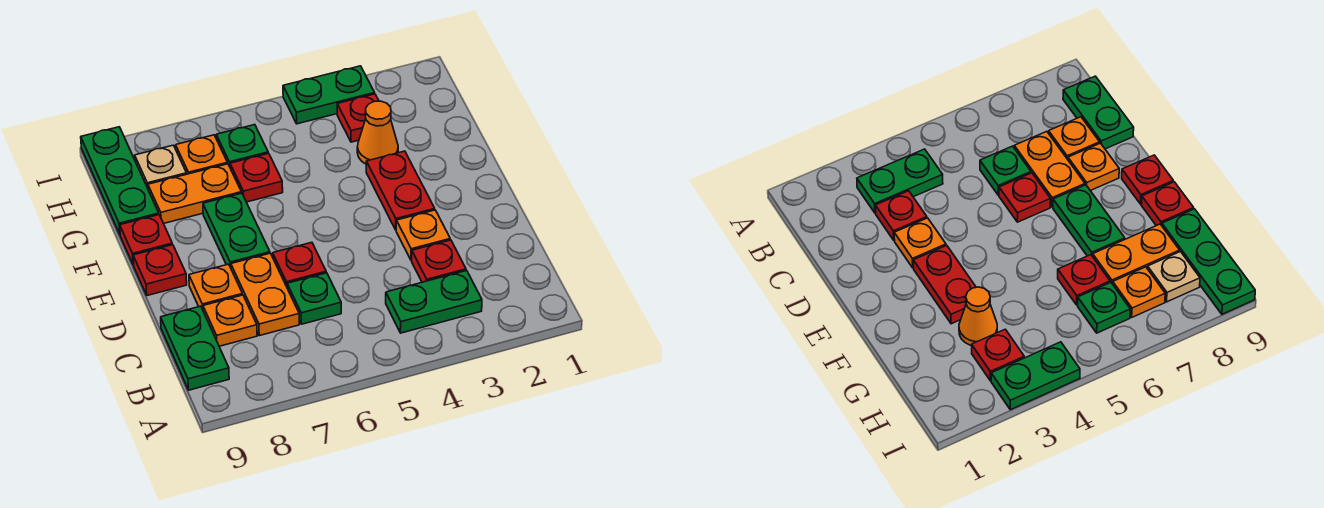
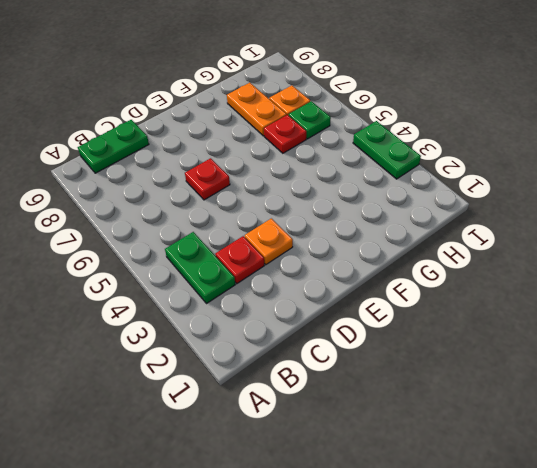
none -> green 1x1 plate [287,273,341,324]
none -> orange 1x2 plate [231,253,299,336]
none -> orange 1x1 plate [203,295,257,346]

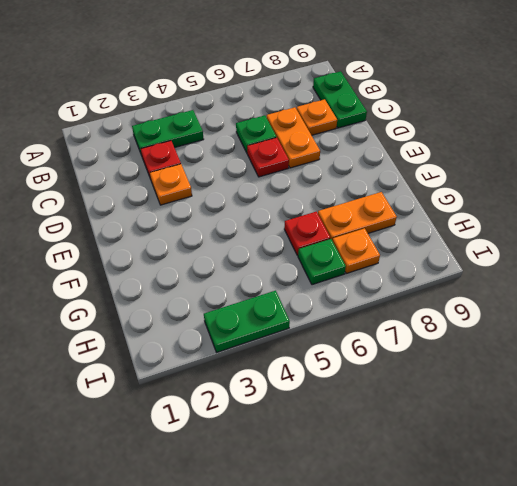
none -> orange 1x1 plate [189,264,242,310]
none -> red 1x2 plate [366,151,435,230]
none -> green 1x2 plate [203,193,270,268]

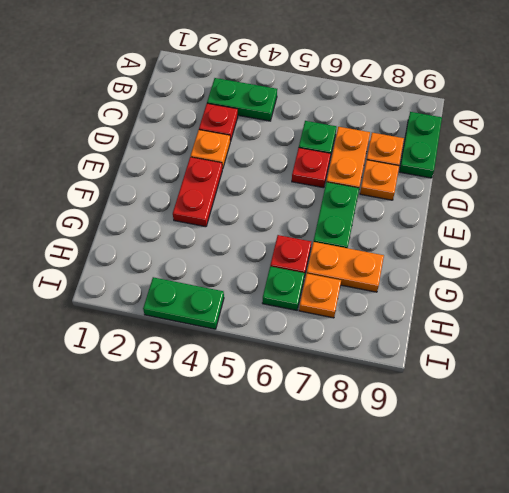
none -> red 1x1 plate [133,245,187,296]
none -> red 1x1 plate [120,215,172,265]
none -> orange 1x1 cone [357,101,398,164]

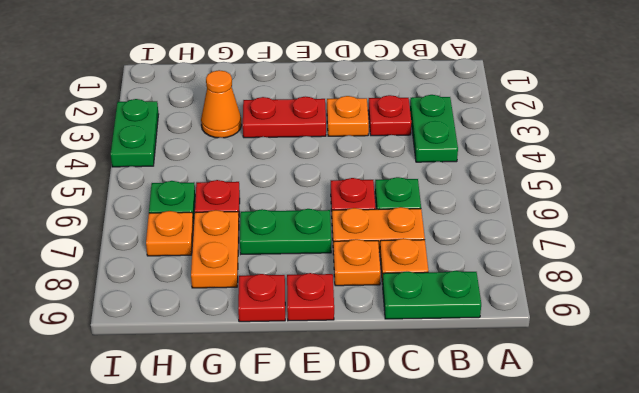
none -> green 1x3 plate [81,127,159,234]
none -> red 1x1 plate [337,94,379,142]
none -> tan 1x1 plate [135,145,187,188]

